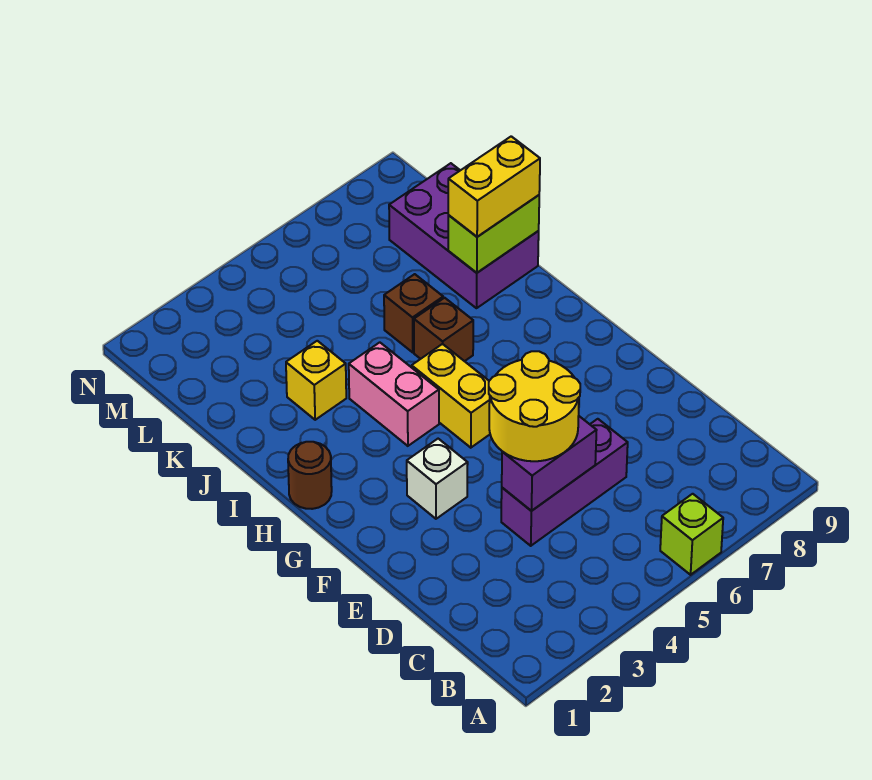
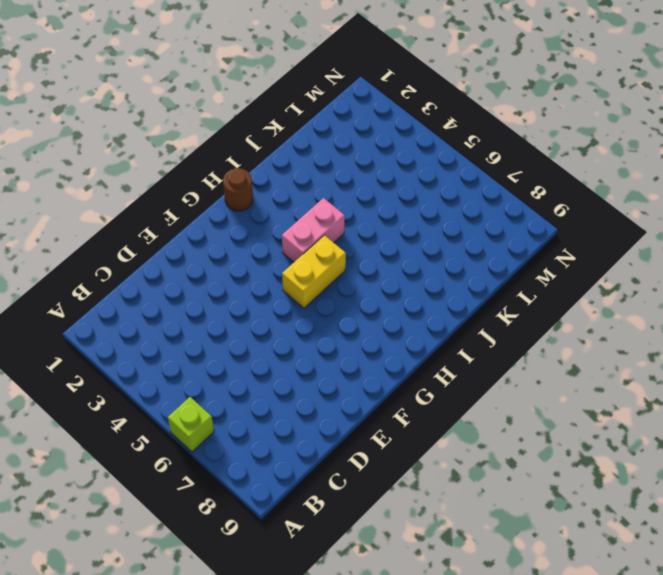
none -> purple 1x3 brick [501,419,628,546]
none -> white 1x1 brick [407,439,468,519]
none -> brown 1x1 brick [414,298,473,361]

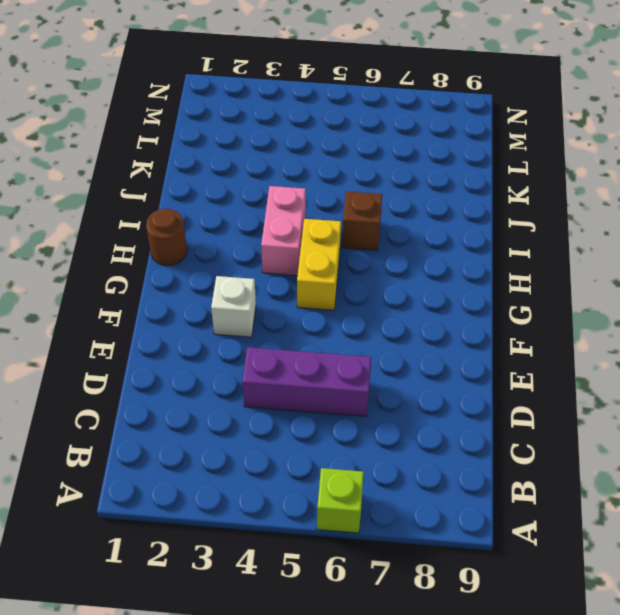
none -> yellow 1x1 brick [286,341,346,420]
none -> brown 1x1 brick [384,274,443,352]
none -> purple 2x3 brick [389,163,539,308]

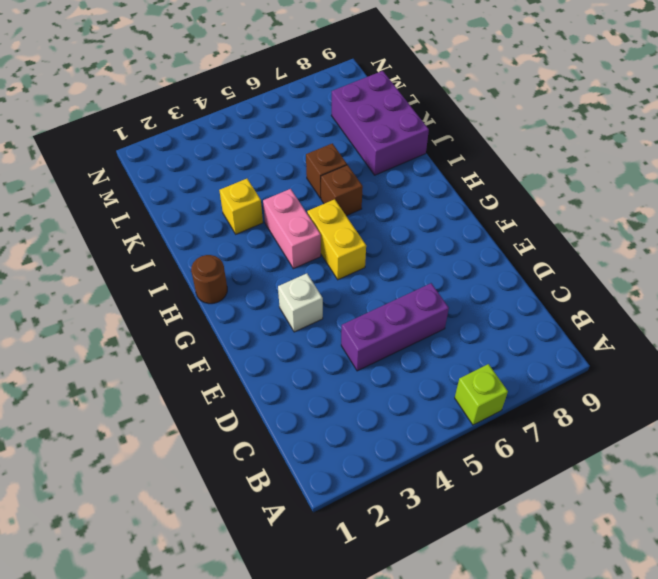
none -> purple 1x2 brick [502,416,597,511]
none -> lime 1x2 brick [448,195,539,273]
none -> yellow 2x2 round brick [489,351,580,461]

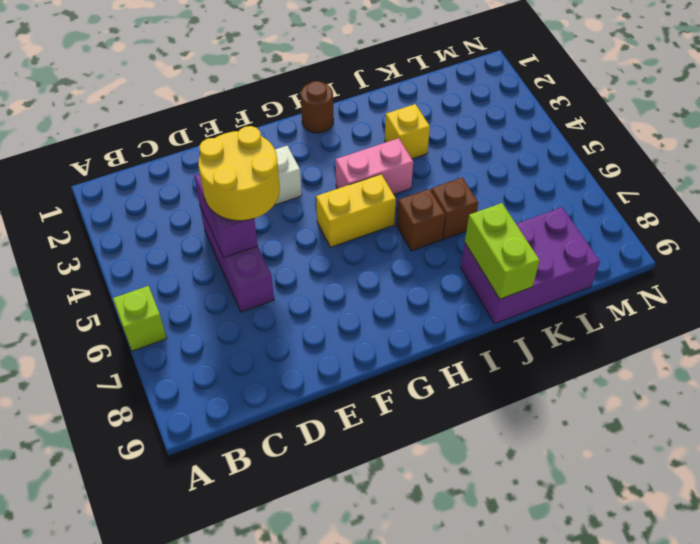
none -> yellow 1x2 brick [448,136,540,237]

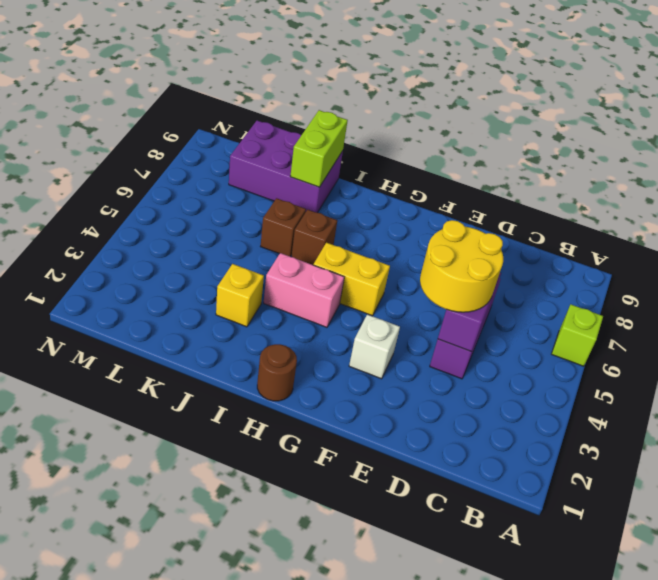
none -> yellow 1x2 brick [448,136,540,237]

